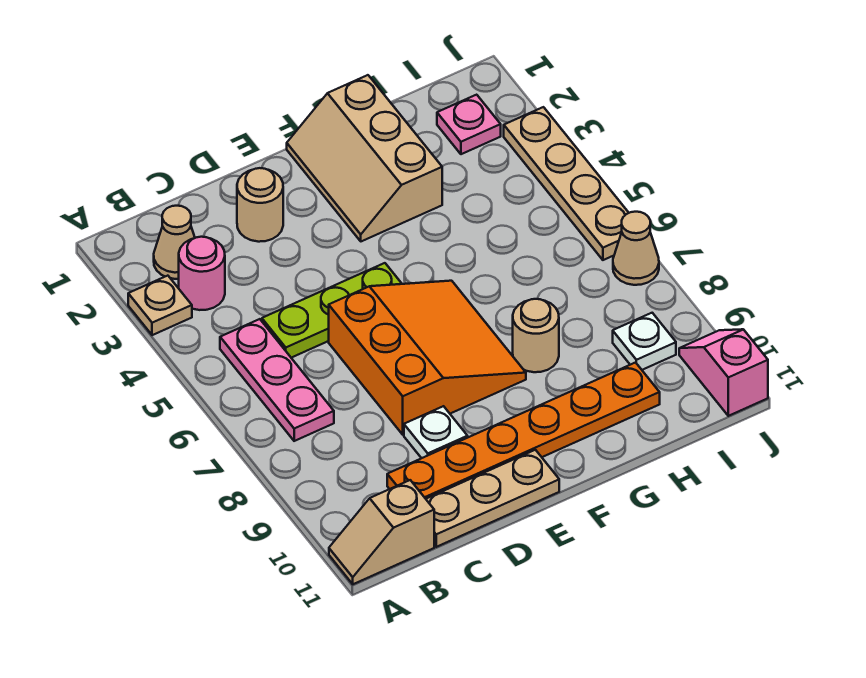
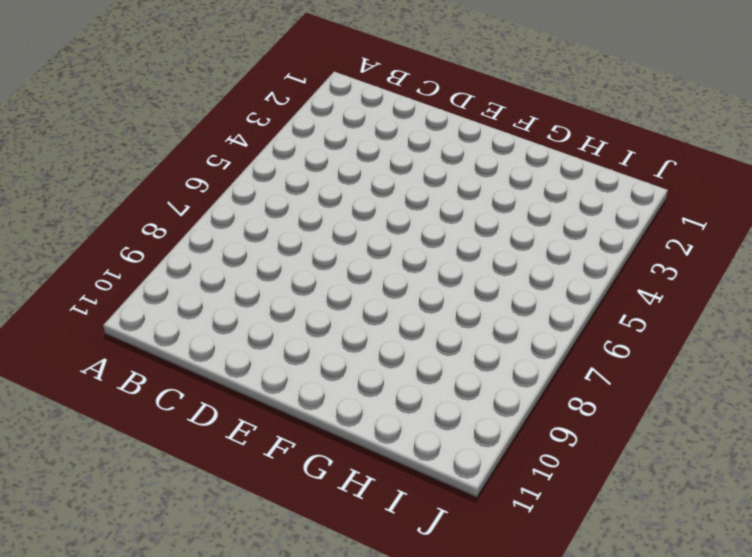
none -> tan 1x1 plate [128,276,192,335]
none -> tan 1x2 slope [329,480,434,584]
none -> tan 1x1 cone [154,206,195,279]

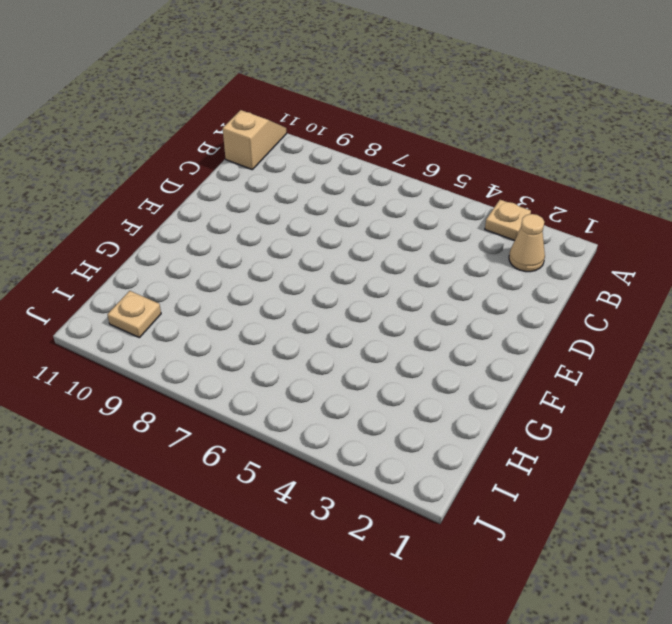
tan 1x1 plate [107,291,161,338] -> none
none -> pink 1x1 round brick [179,237,225,310]
none -> pink 1x3 plate [220,319,334,441]
none -> lime 1x3 plate [262,263,402,358]

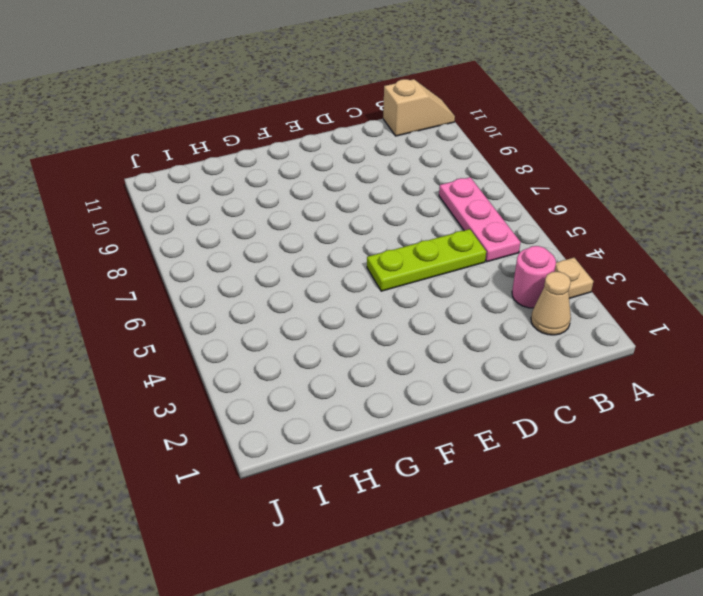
none -> orange 1x6 plate [387,363,660,499]
none -> tan 1x3 plate [426,450,559,547]
none -> tan 1x1 round brick [237,168,283,242]

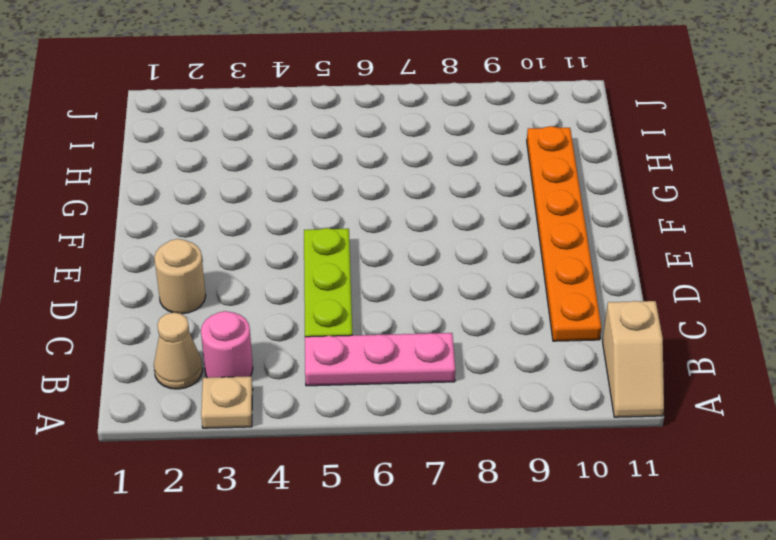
none -> tan 1x3 plate [426,450,559,547]
none -> orange 3x3 slope [329,281,526,435]
none -> white 1x1 plate [404,406,468,458]

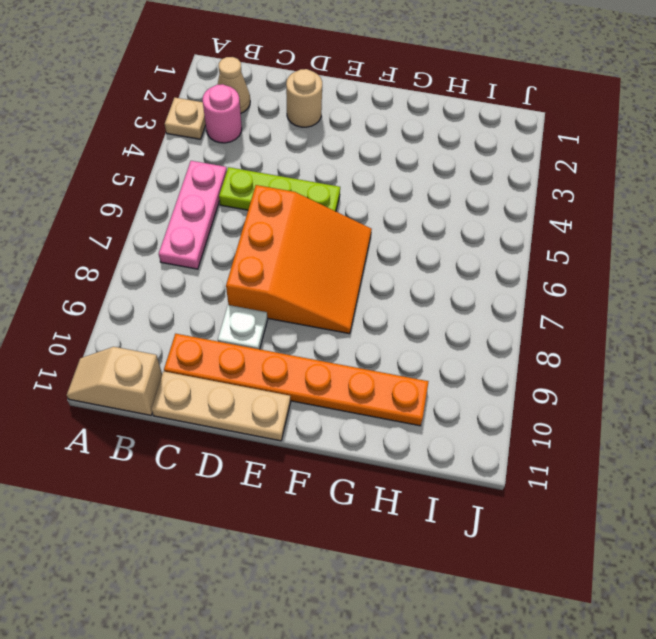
none -> tan 2x3 slope [287,75,442,241]
none -> tan 1x1 round brick [513,299,559,372]
none -> pink 1x1 plate [437,95,501,154]

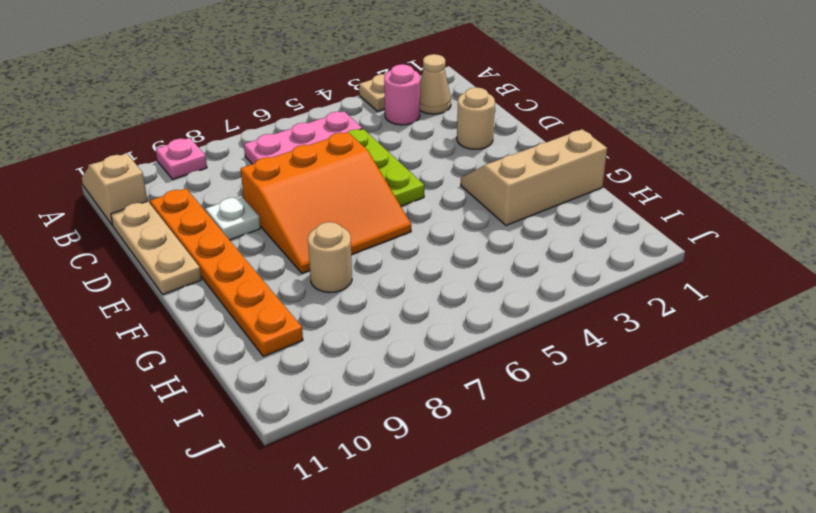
pink 1x1 plate [156,138,207,179] -> pink 1x1 plate moved to [437,95,501,154]
none -> white 1x1 plate [613,313,676,370]
none -> tan 1x4 plate [504,107,629,260]
none -> tan 1x1 cone [613,212,659,285]

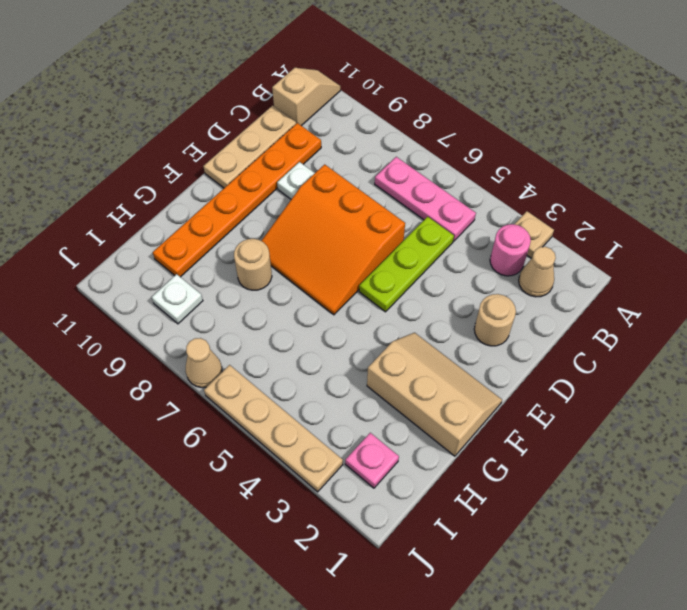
none -> pink 1x2 slope [679,329,768,416]

